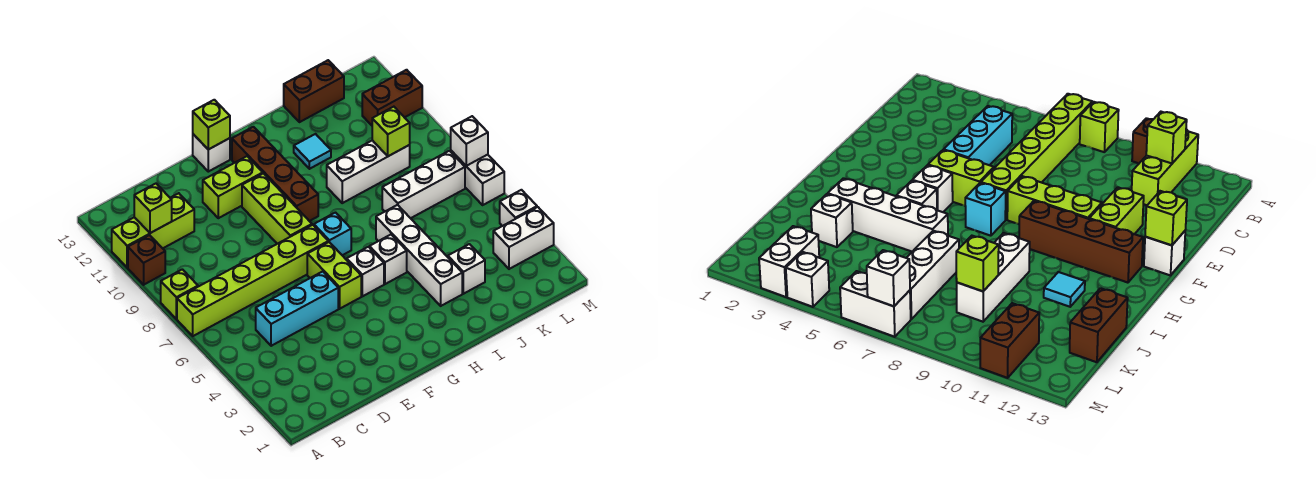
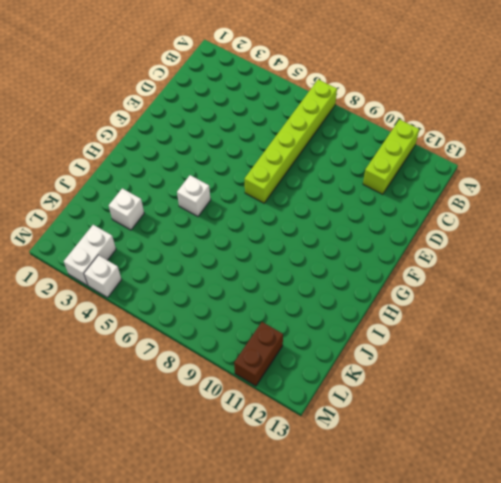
none -> lime 1x1 brick [161,269,198,319]
none -> brown 1x1 brick [128,235,165,285]
none -> cyan 1x3 brick [256,271,338,346]

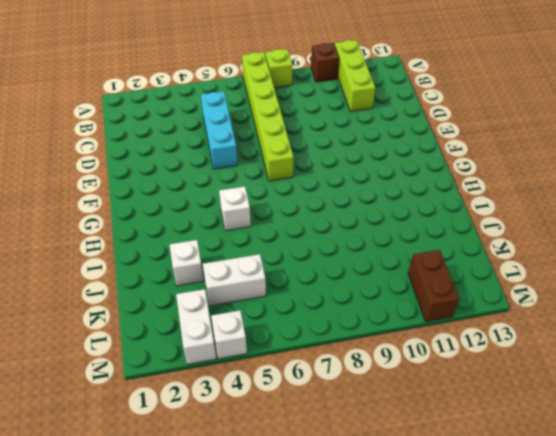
white 1x2 brick [203,254,266,306] -> white 1x2 brick moved to [451,151,504,205]
none -> lime 1x2 brick [203,156,263,218]
none -> lime 1x2 brick [307,242,361,309]
none -> lime 1x3 brick [242,173,312,244]

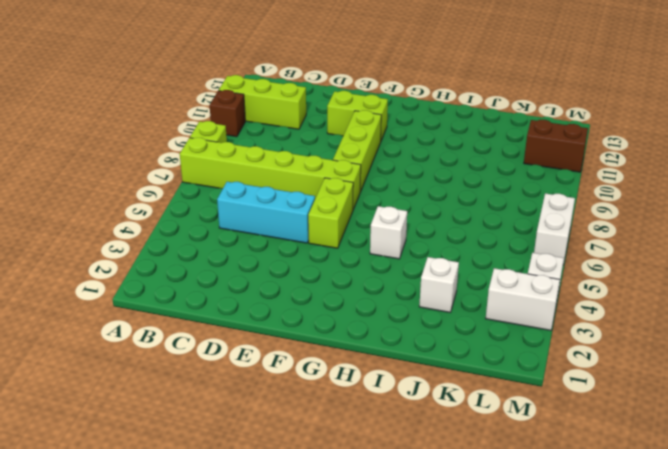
none -> white 1x1 brick [193,134,230,172]
none -> white 1x1 brick [347,247,384,296]
none -> cyan 1x1 brick [314,213,351,255]

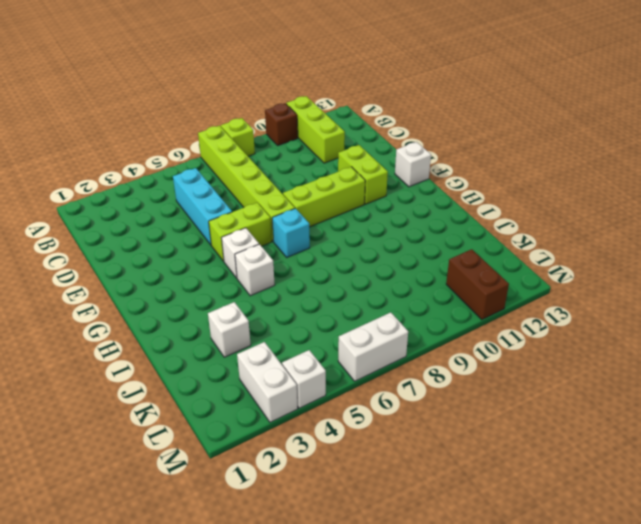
none -> brown 1x4 brick [232,127,318,221]
none -> white 1x4 brick [376,205,462,306]
none -> white 1x3 brick [327,140,410,203]

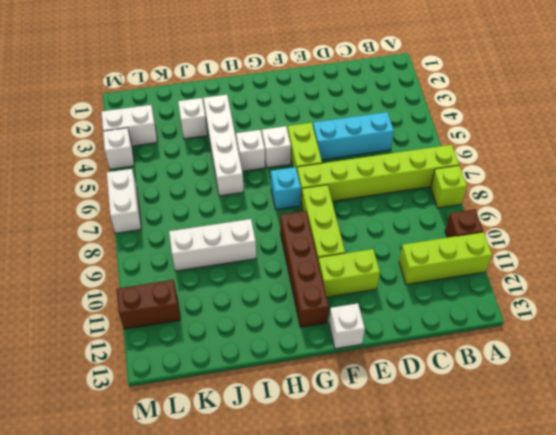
none -> cyan 1x1 tile [294,134,331,169]
none -> white 1x3 brick [382,151,465,218]
none -> brown 1x2 brick [284,60,344,122]

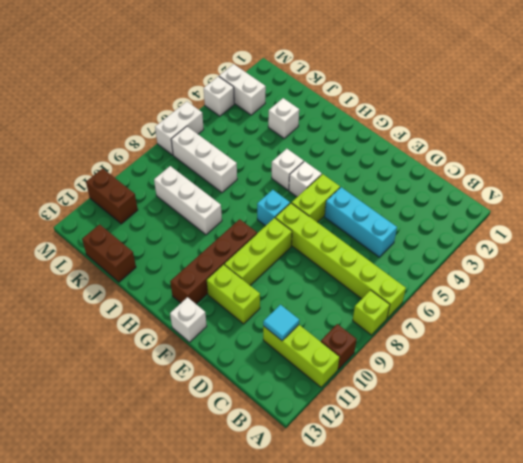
cyan 1x1 tile [263,305,299,341] -> cyan 1x1 tile moved to [294,134,331,169]
none -> white 1x4 brick [376,205,462,306]
none -> lime 1x1 brick [134,184,172,233]
none -> lime 1x1 brick [193,100,230,150]

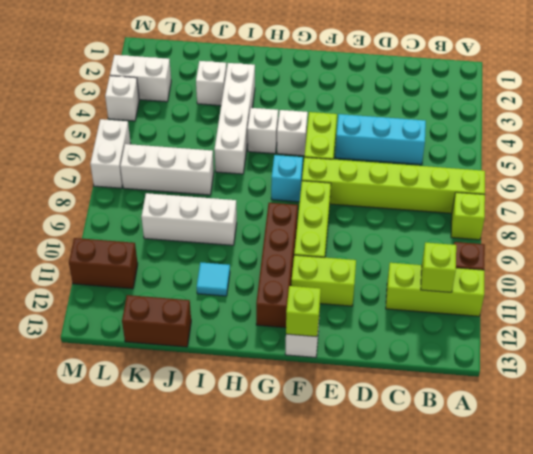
none -> lime 1x1 brick [372,107,410,156]
none -> white 1x1 brick [451,116,488,166]

